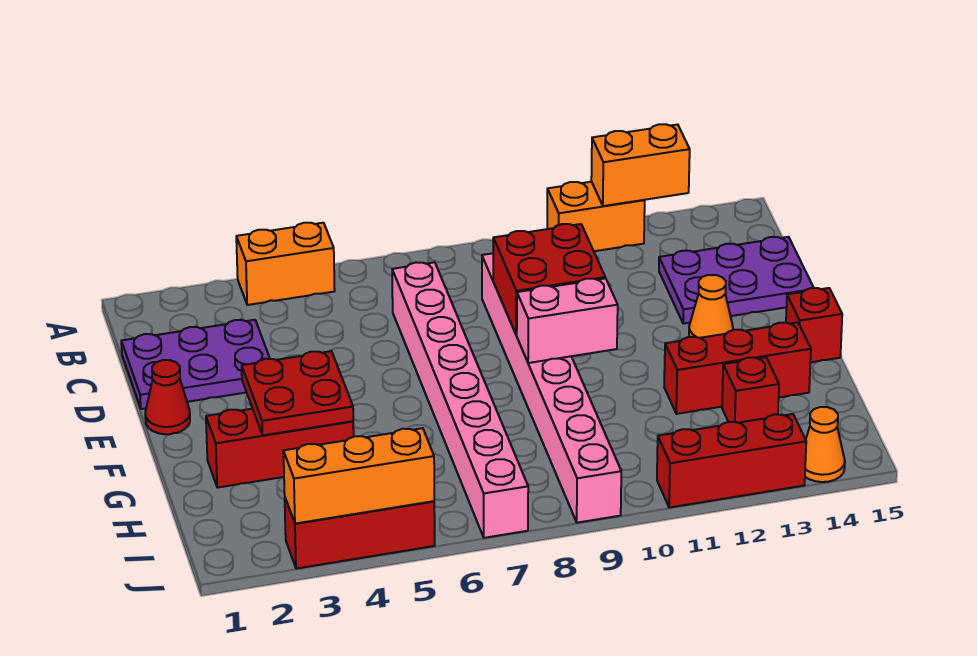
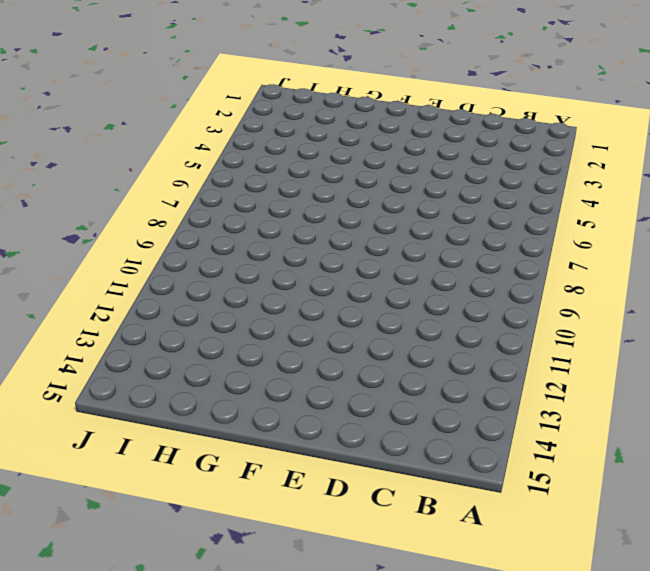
none -> orange 1x2 brick [236,223,335,305]
none -> orange 1x2 brick [547,182,645,251]
none -> purple 2x3 plate [121,320,270,409]

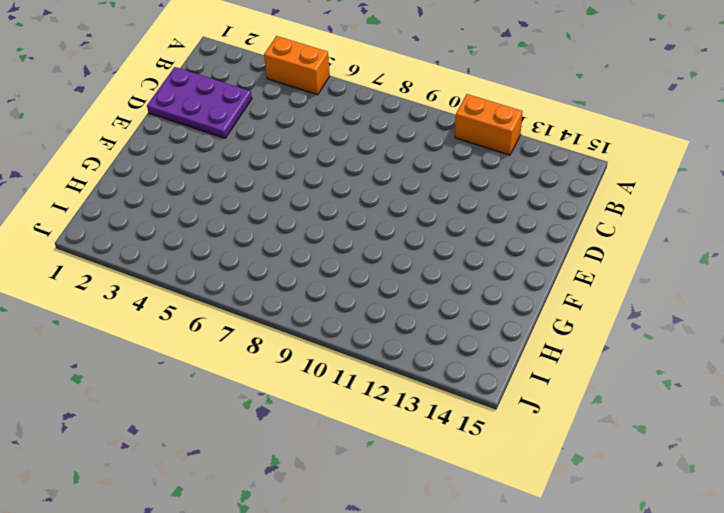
none -> pink 1x8 brick [392,262,528,538]
none -> pink 1x8 brick [482,253,621,523]
none -> purple 2x3 plate [659,237,814,324]

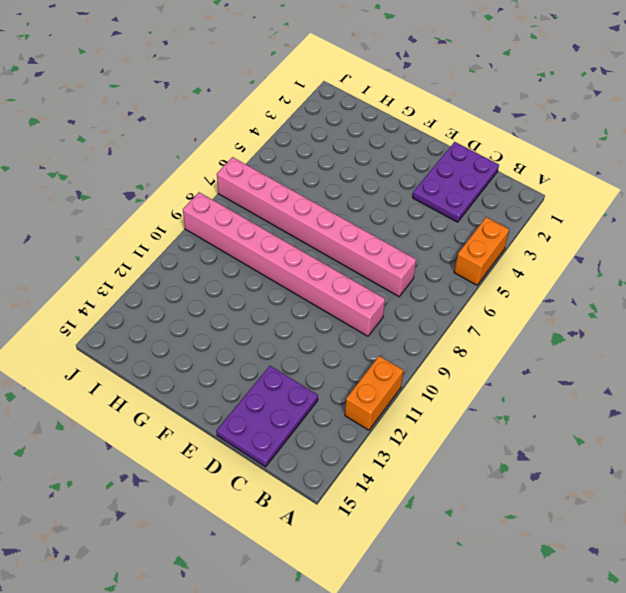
none -> red 1x1 cone [145,360,190,434]
none -> orange 1x1 cone [689,275,733,338]
none -> red 1x1 brick [786,288,842,362]

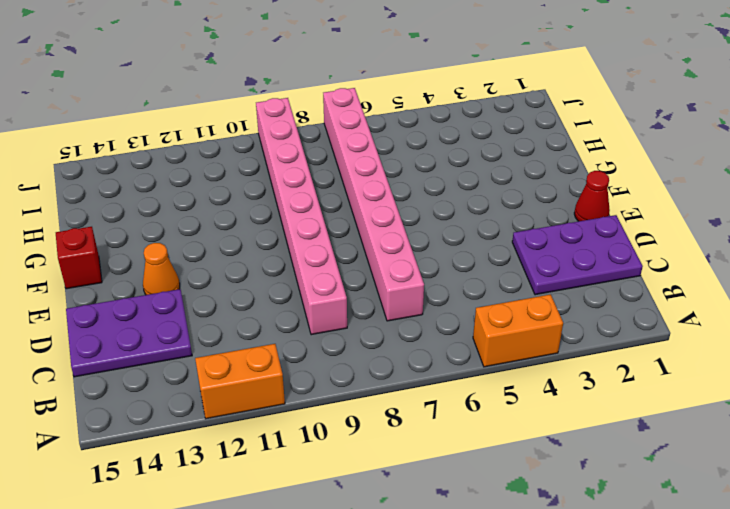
none -> red 1x3 brick [206,409,354,488]
none -> red 1x3 brick [664,322,811,414]
none -> red 1x1 brick [722,357,779,423]

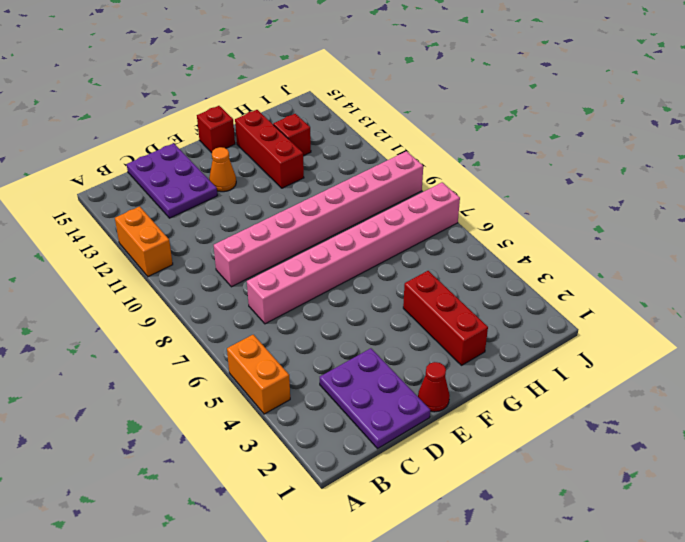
none -> red 1x3 brick [285,498,435,569]
none -> red 1x3 brick [657,414,806,508]
none -> orange 1x1 cone [805,407,845,482]

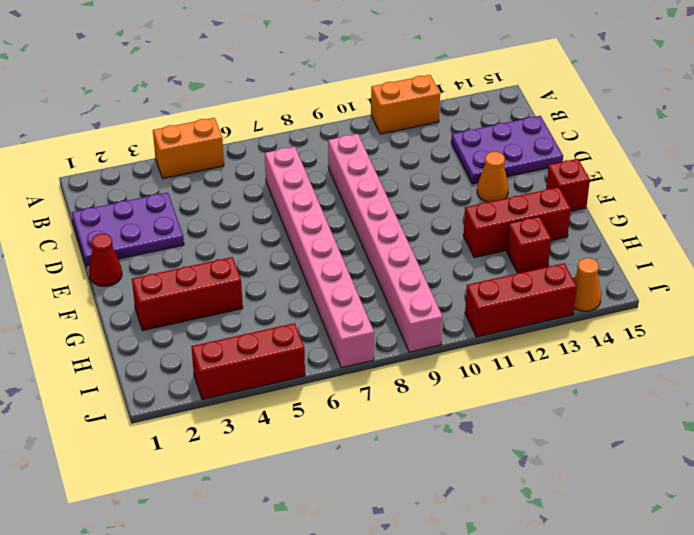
none -> orange 1x2 brick [591,124,690,206]
none -> red 2x2 brick [493,224,605,335]
none -> red 2x2 plate [242,351,353,435]

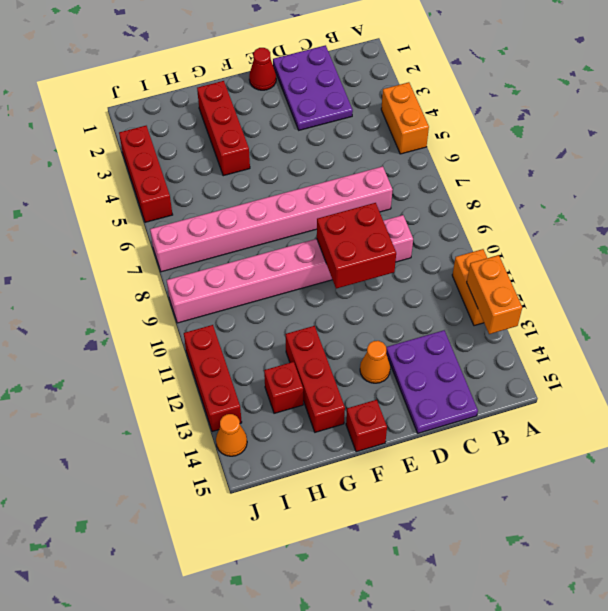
none -> red 2x2 plate [242,351,353,435]
none -> pink 1x2 brick [517,278,618,363]
none -> orange 1x3 brick [283,428,434,524]

